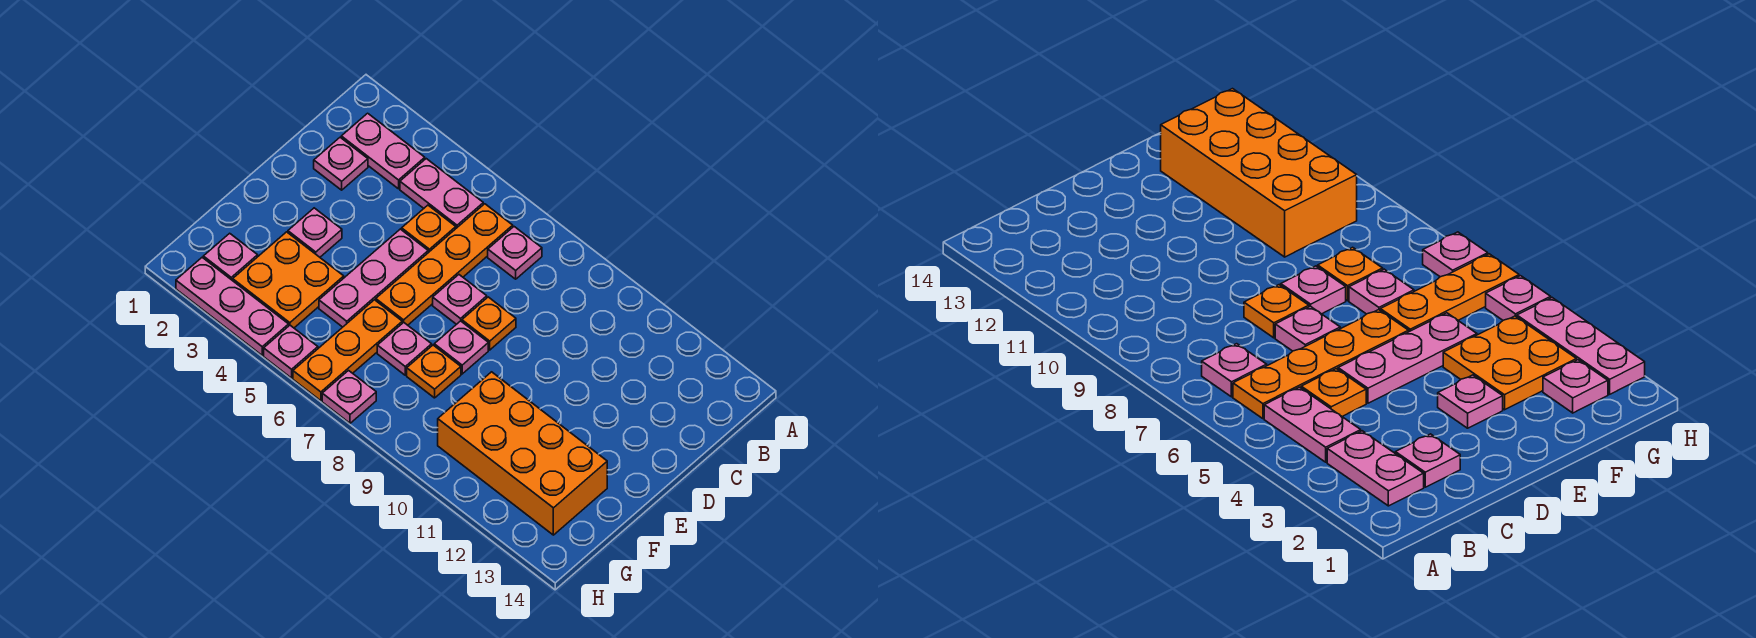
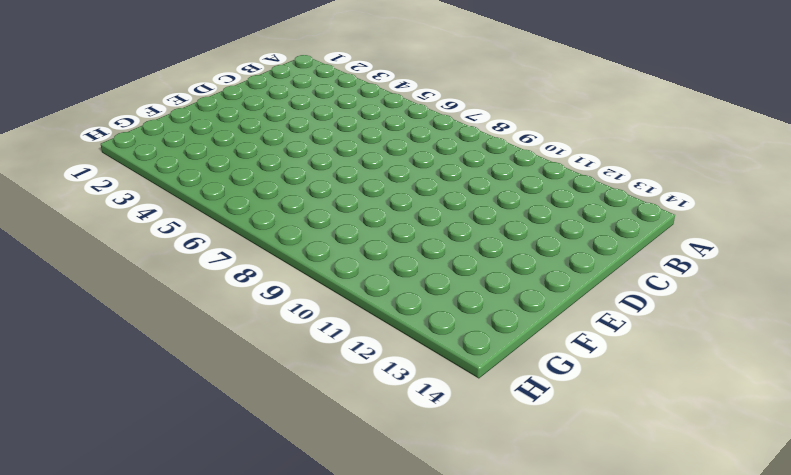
none -> pink 1x2 plate [341,113,425,189]
none -> pink 1x2 plate [400,159,483,228]
none -> orange 1x4 plate [376,204,513,325]

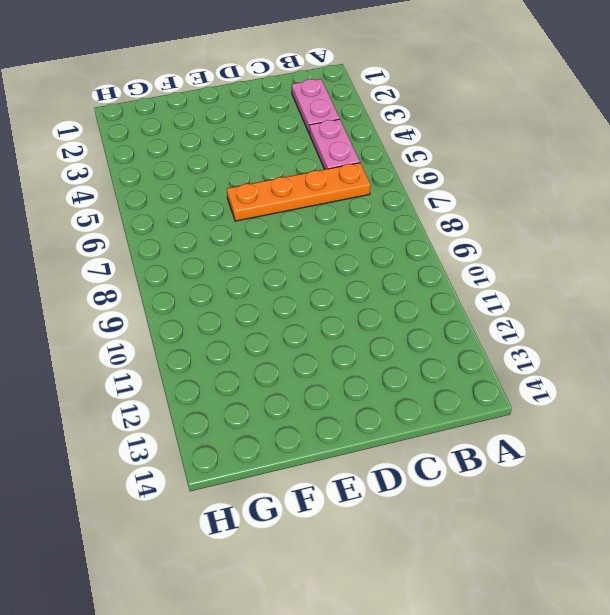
none -> pink 1x1 plate [488,227,542,279]
none -> pink 1x1 plate [314,137,368,190]
none -> orange 1x1 plate [402,205,456,253]

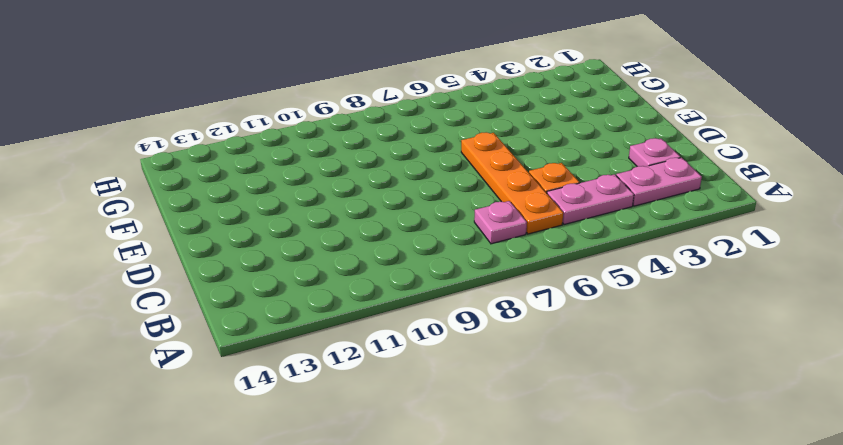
none -> pink 1x3 plate [319,229,428,327]
none -> pink 1x1 plate [433,275,487,324]
none -> orange 1x1 plate [462,297,516,350]

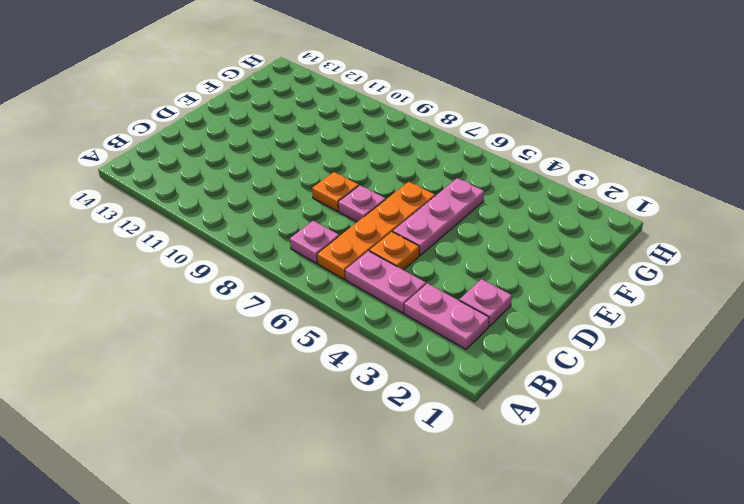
none -> pink 1x1 plate [288,208,342,257]
none -> pink 1x1 plate [434,321,488,374]
none -> orange 2x2 plate [233,232,344,328]

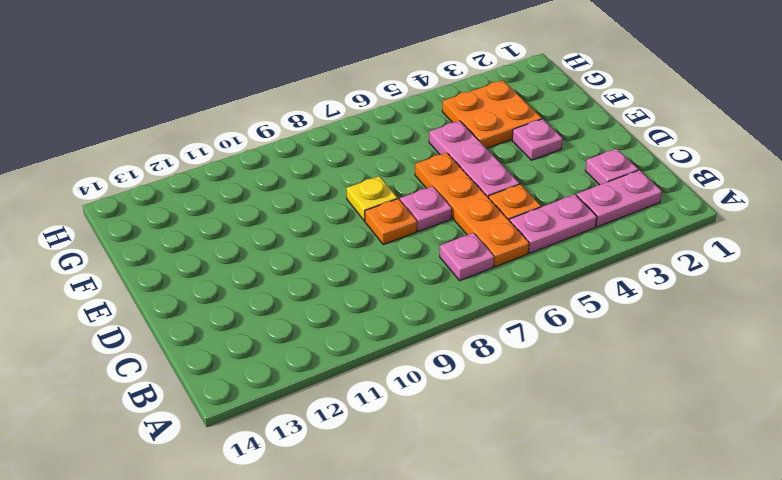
yellow 1x1 plate [347,176,397,221] -> pink 1x1 plate [434,321,488,374]
none -> orange 1x3 plate [293,300,402,401]
none -> pink 1x1 plate [377,322,432,375]
none -> orange 1x1 plate [407,345,461,398]

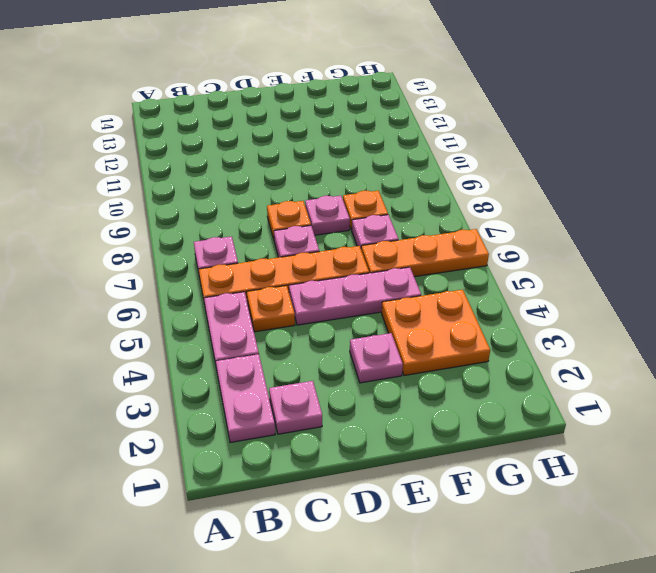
none -> orange 2x4 brick [438,372,607,535]
none -> pink 1x1 plate [203,233,258,281]
none -> pink 1x3 plate [176,257,289,355]

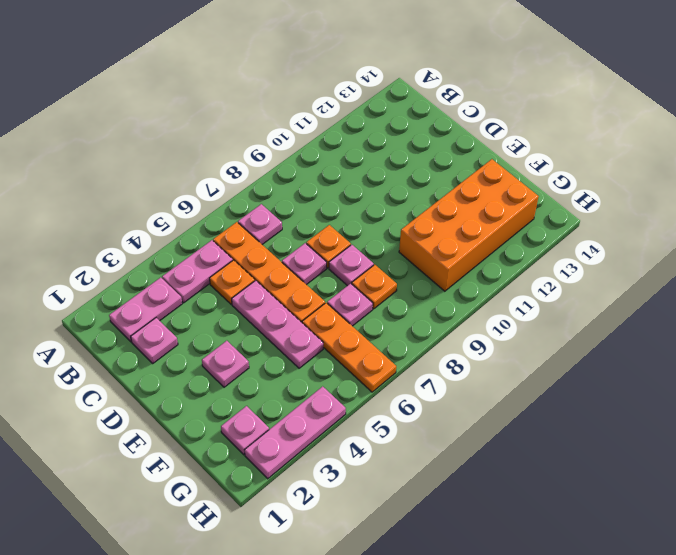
none -> orange 2x2 plate [233,232,344,328]
none -> pink 1x1 plate [264,325,318,378]
none -> pink 1x1 plate [322,371,376,423]

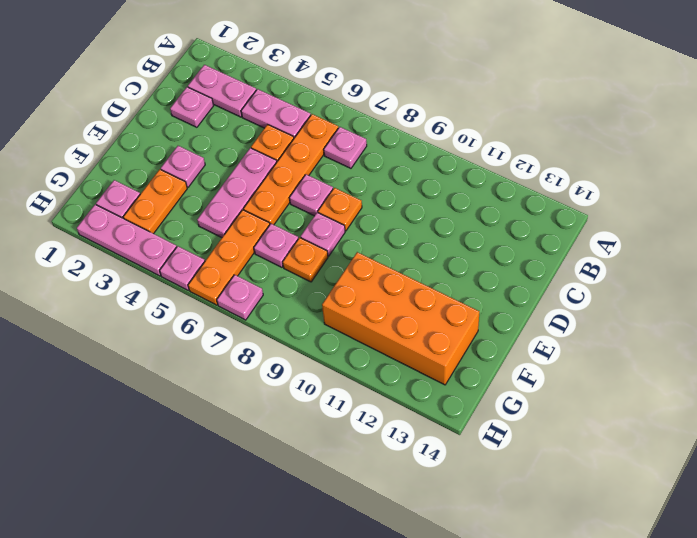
orange 1x2 plate [123,169,187,234] -> orange 2x2 plate [233,232,344,328]

